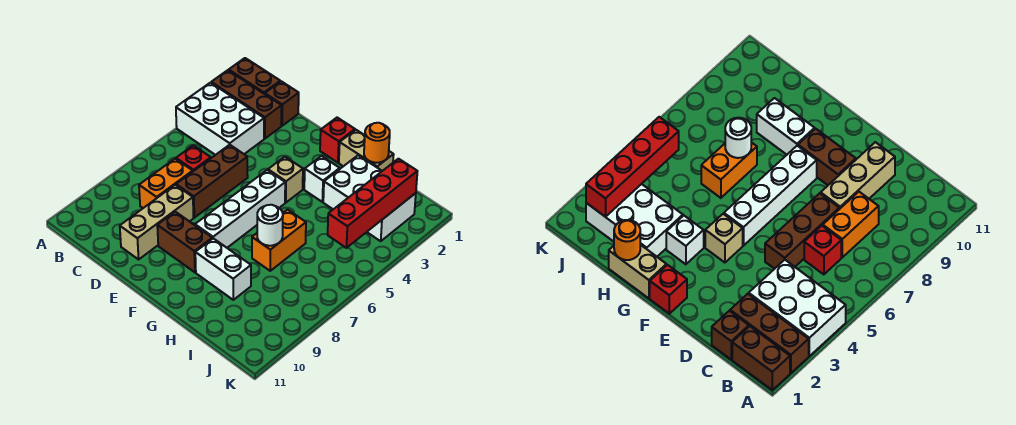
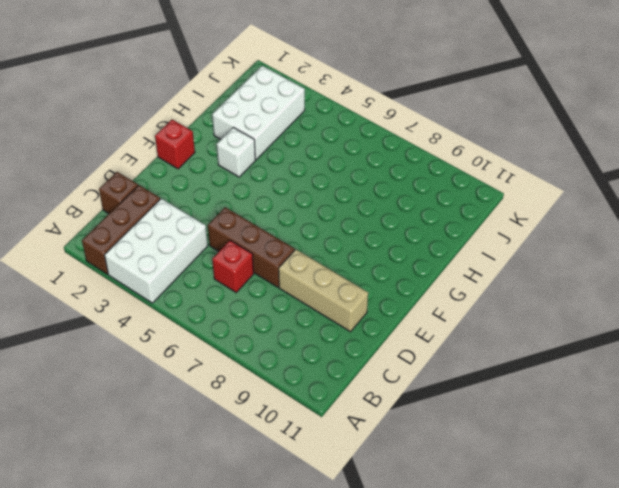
none -> brown 1x2 brick [229,58,280,94]
none -> orange 1x2 brick [139,159,193,208]
none -> brown 1x2 brick [157,212,212,272]

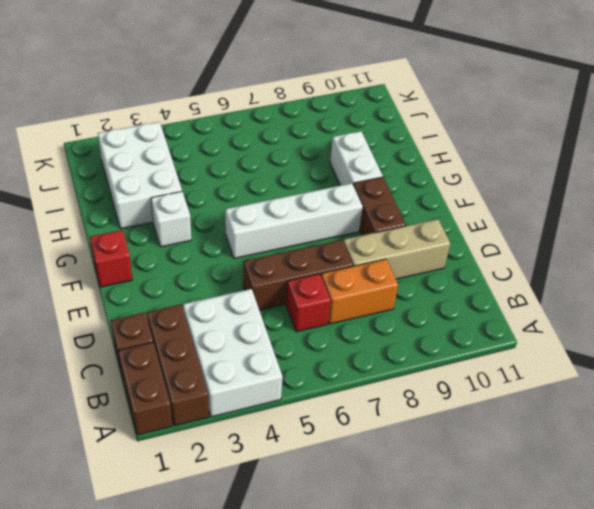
none -> tan 1x1 brick [268,157,303,203]
none -> tan 1x2 brick [339,130,394,171]
none -> orange 1x2 brick [252,210,306,271]

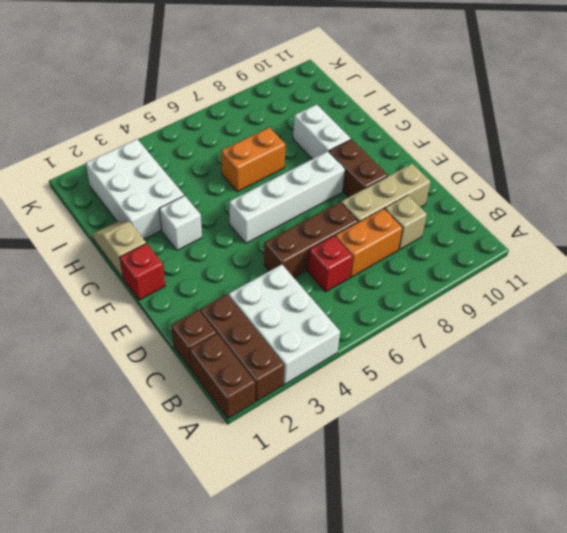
tan 1x1 brick [385,195,427,250] -> tan 1x1 brick moved to [268,157,303,203]
tan 1x2 slope [92,221,146,278] -> tan 1x2 brick [339,130,394,171]
none -> orange 1x1 round brick [364,123,390,163]
none -> white 1x1 round brick [257,205,283,246]
none -> red 1x4 brick [328,159,417,248]

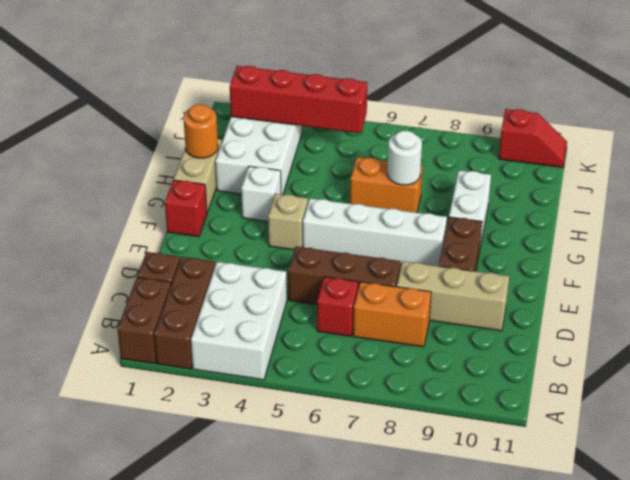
red 1x2 slope [499,109,567,167] -> none

